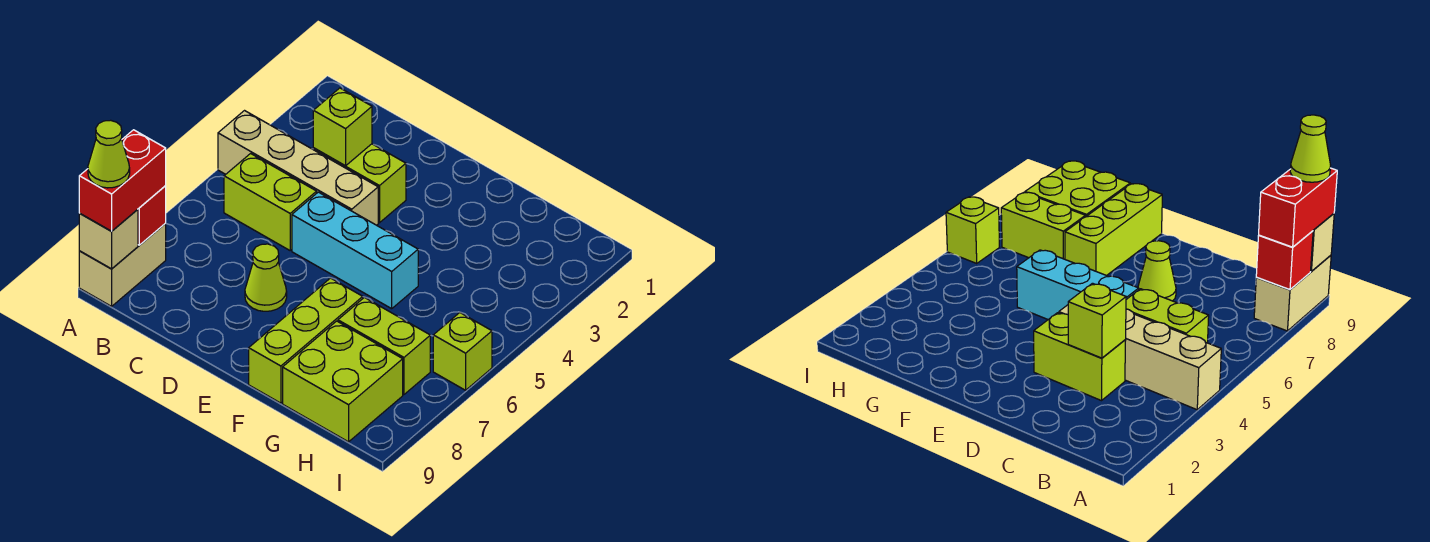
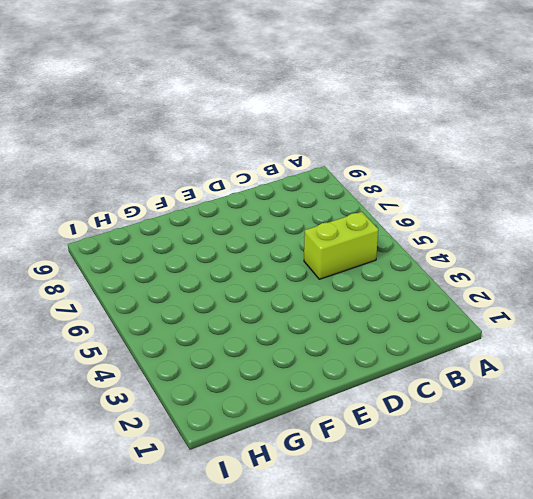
none -> tan 1x4 brick [218,111,378,225]
none -> tan 1x2 brick [79,223,166,306]
none -> lime 1x2 brick [313,144,406,223]

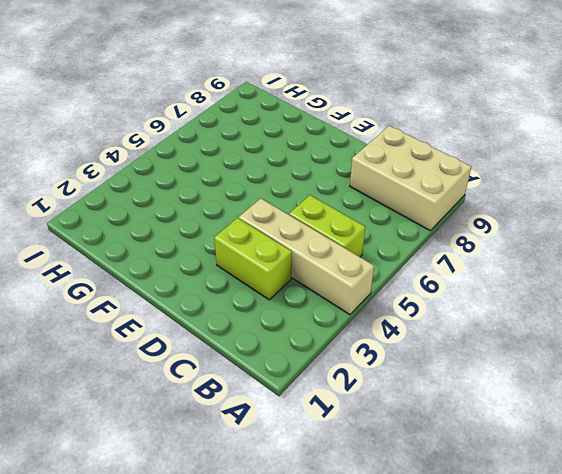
tan 2x3 brick [350,126,471,231] -> tan 1x2 brick [79,223,166,306]
none -> cyan 1x3 brick [292,192,418,309]
none -> lime 1x1 cone [245,244,287,311]
none -> lime 1x3 brick [249,278,363,403]

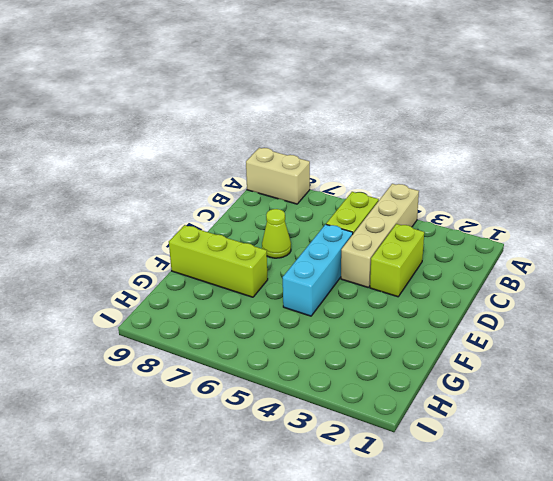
none -> lime 1x2 brick [338,297,430,394]
none -> lime 2x2 brick [283,321,403,442]
none -> lime 1x1 brick [433,313,492,390]

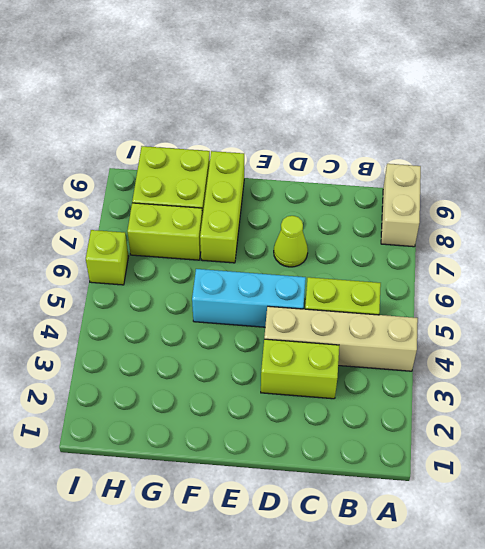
none -> red 1x1 brick [138,186,166,245]
none -> tan 1x1 brick [79,209,138,269]
none -> lime 1x1 brick [313,88,372,166]

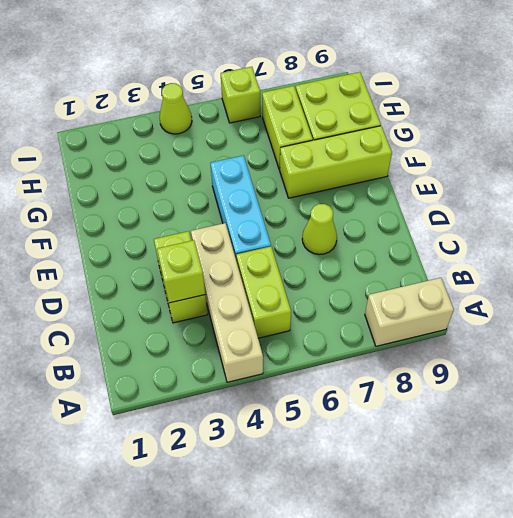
lime 1x1 cone [160,83,192,134] -> lime 1x1 cone moved to [88,120,130,188]
none -> red 1x1 brick [138,186,166,245]
none -> tan 1x1 brick [79,209,138,269]
none -> red 1x2 brick [79,130,166,231]

